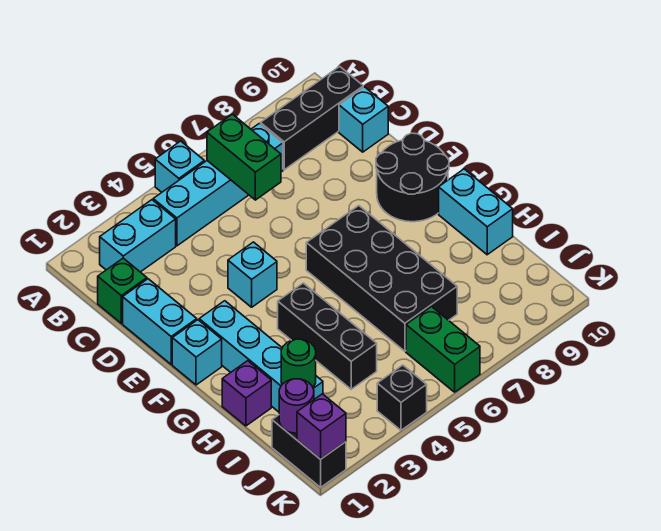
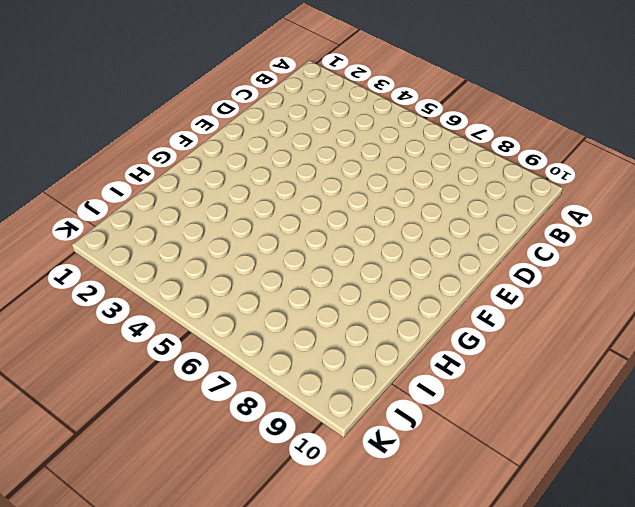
none -> cyan 1x1 brick [155,141,204,192]
none -> cyan 1x2 brick [100,200,176,272]
none -> cyan 1x4 brick [153,124,283,246]

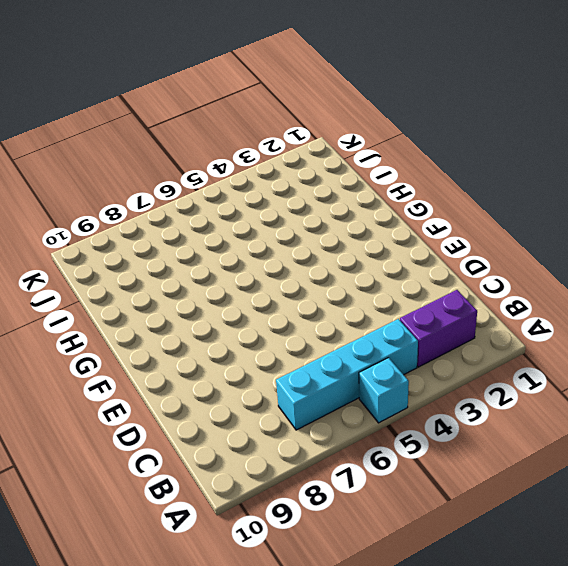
purple 1x2 brick [400,290,477,367] -> cyan 1x2 brick [100,200,176,272]
none -> black 1x3 brick [261,66,363,170]
none -> green 1x1 brick [98,258,147,323]
none -> cyan 1x1 brick [339,87,388,152]

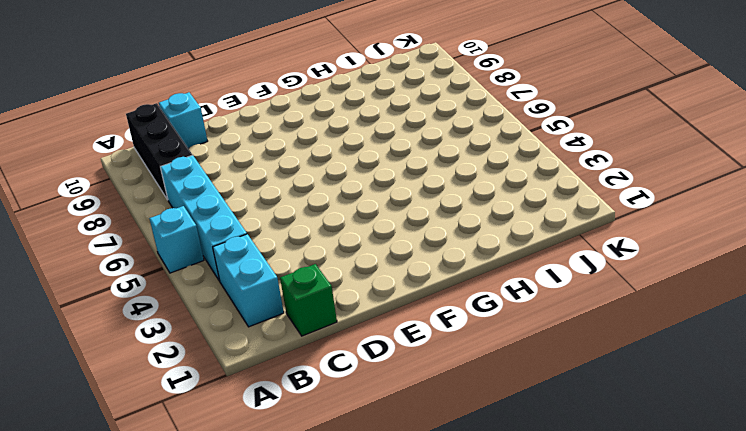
none -> cyan 1x2 brick [123,279,197,364]
none -> cyan 1x1 brick [228,242,277,307]
none -> black 2x2 round brick [376,133,449,222]

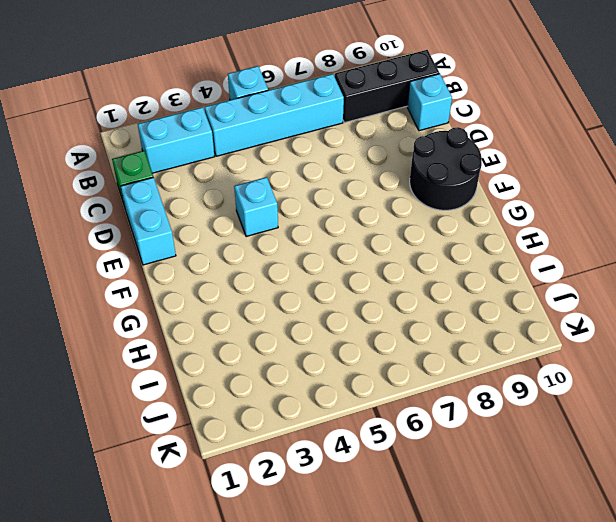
none -> cyan 1x1 brick [172,320,222,385]
none -> cyan 1x4 brick [199,301,323,412]
none -> black 2x4 brick [306,206,457,351]

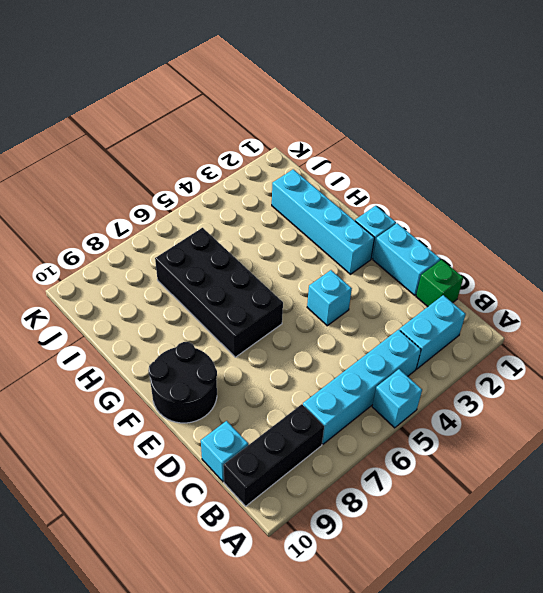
none -> black 1x3 brick [278,283,377,389]
none -> cyan 1x2 brick [439,169,513,255]
none -> purple 1x1 brick [222,361,271,426]

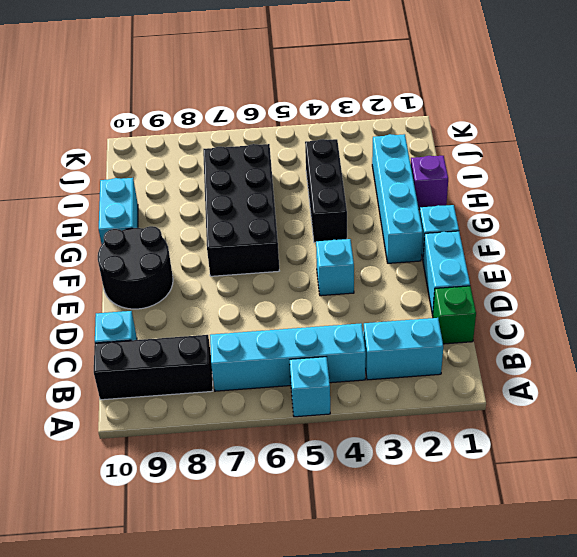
none -> black 1x2 brick [272,415,346,487]
none -> green 1x2 brick [406,307,480,392]
none -> black 1x1 brick [377,365,427,430]

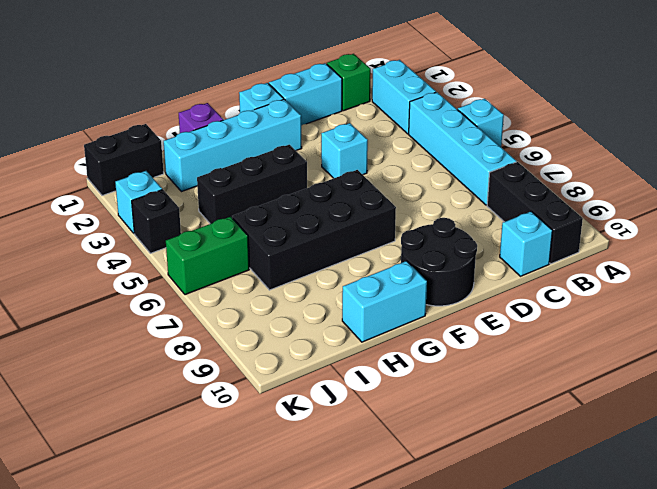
cyan 1x1 brick [115,171,162,233] -> none
none -> green 1x2 brick [207,114,281,200]
none -> green 1x1 round brick [281,339,316,387]
none -> purple 1x1 round brick [279,379,314,433]

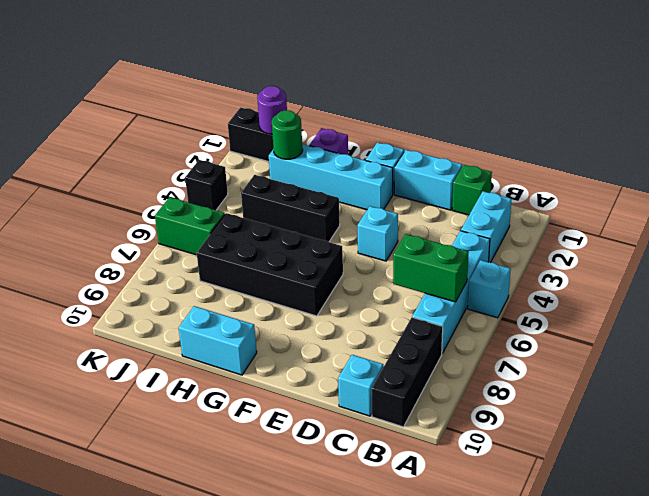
none -> black 2x2 round brick [376,133,449,222]
none -> purple 1x1 brick [297,394,346,459]

